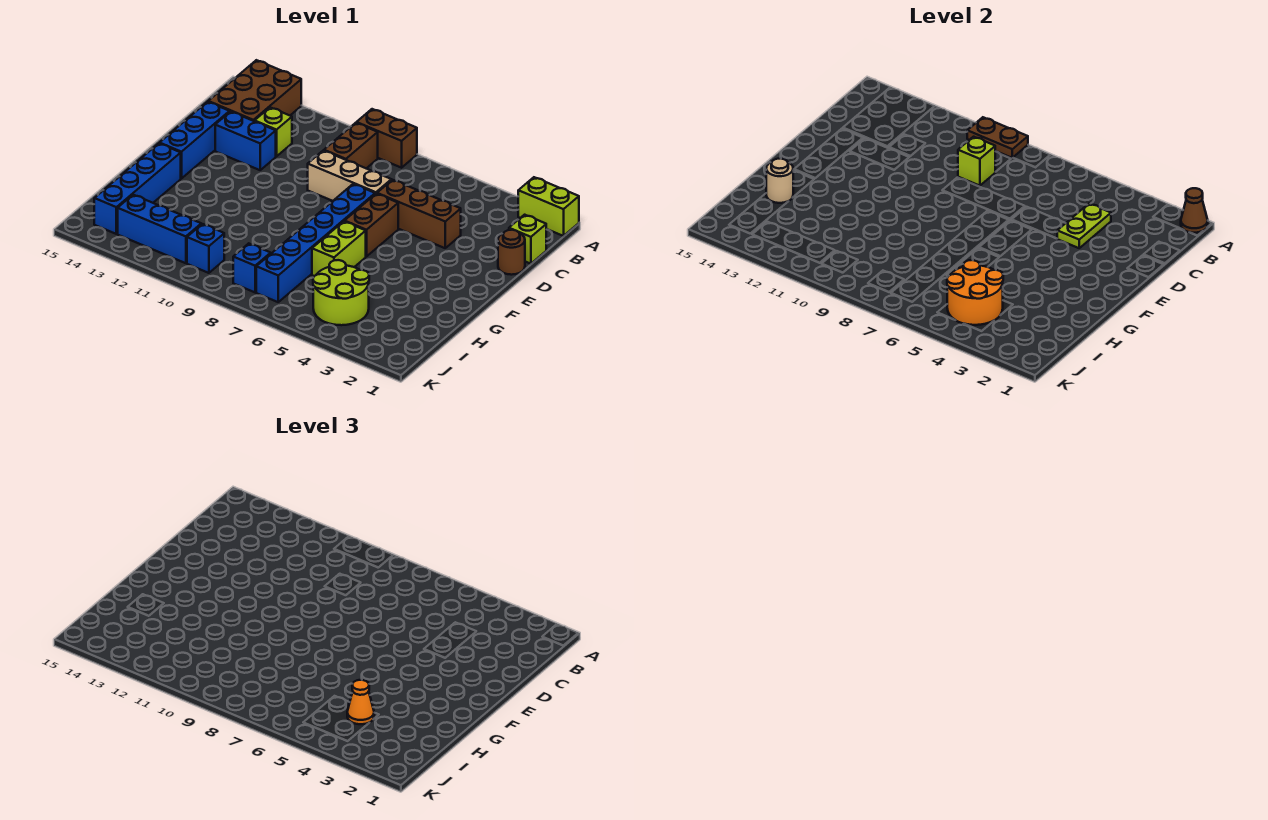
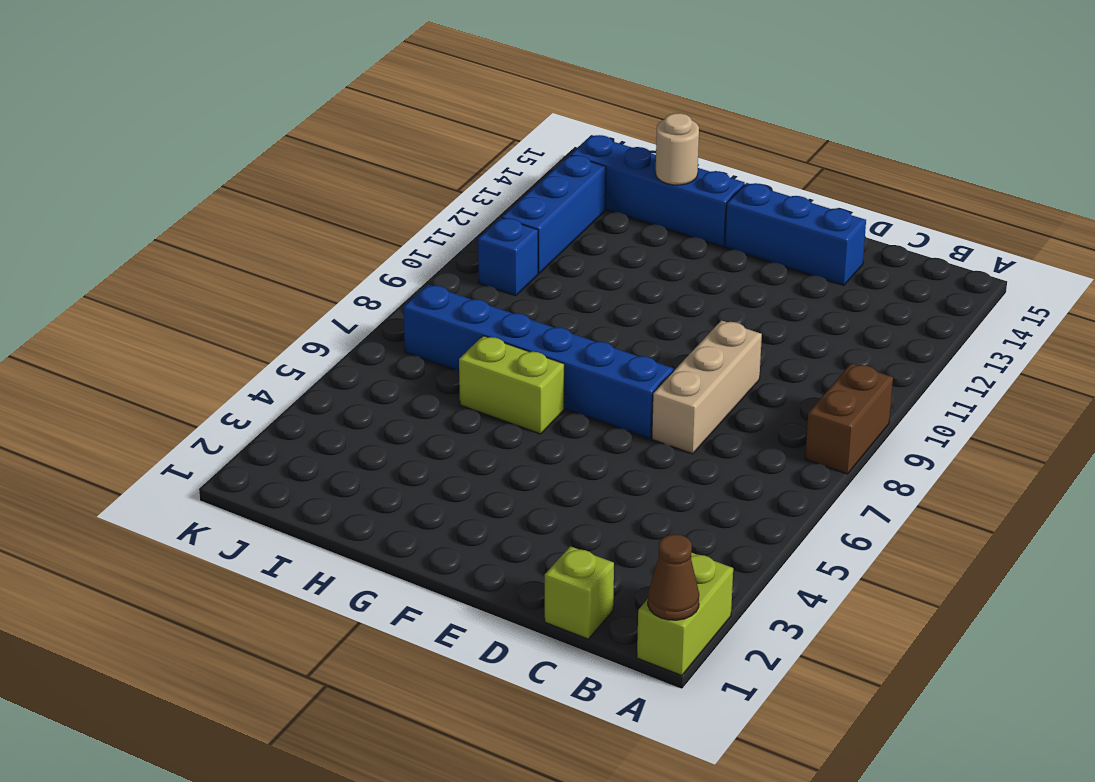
none -> brown 2x3 brick [208,60,301,121]
none -> brown 1x2 brick [324,123,378,168]
none -> lime 1x1 brick [255,107,292,156]

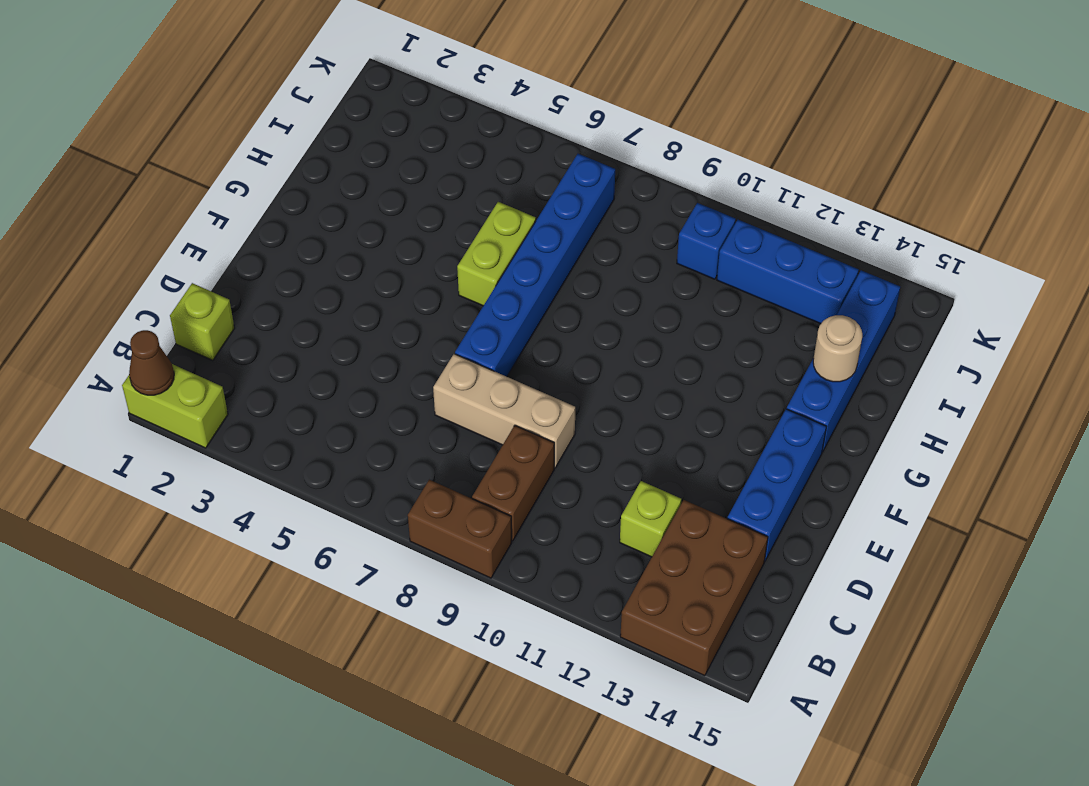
none -> brown 1x1 round brick [498,230,525,275]
none -> brown 1x3 brick [377,180,461,248]
none -> blue 1x2 brick [215,111,276,170]

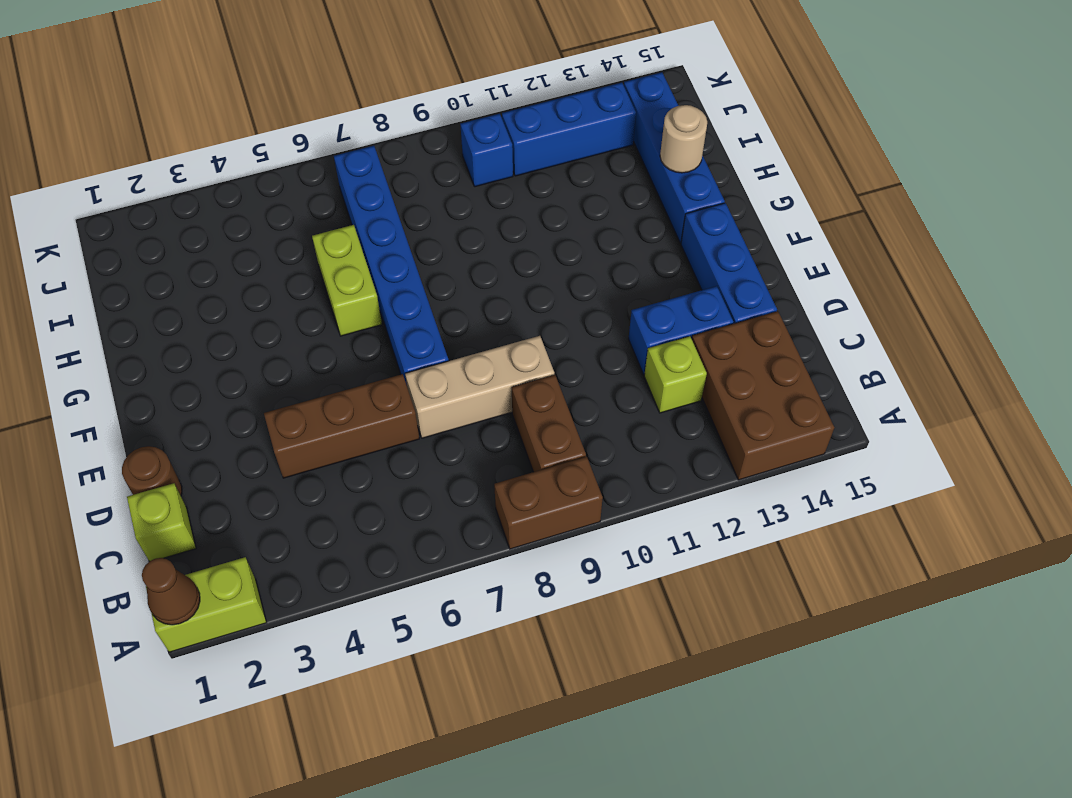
none -> brown 1x2 brick [345,194,398,257]
none -> lime 2x2 round brick [313,260,369,325]
none -> blue 1x1 brick [233,243,271,292]

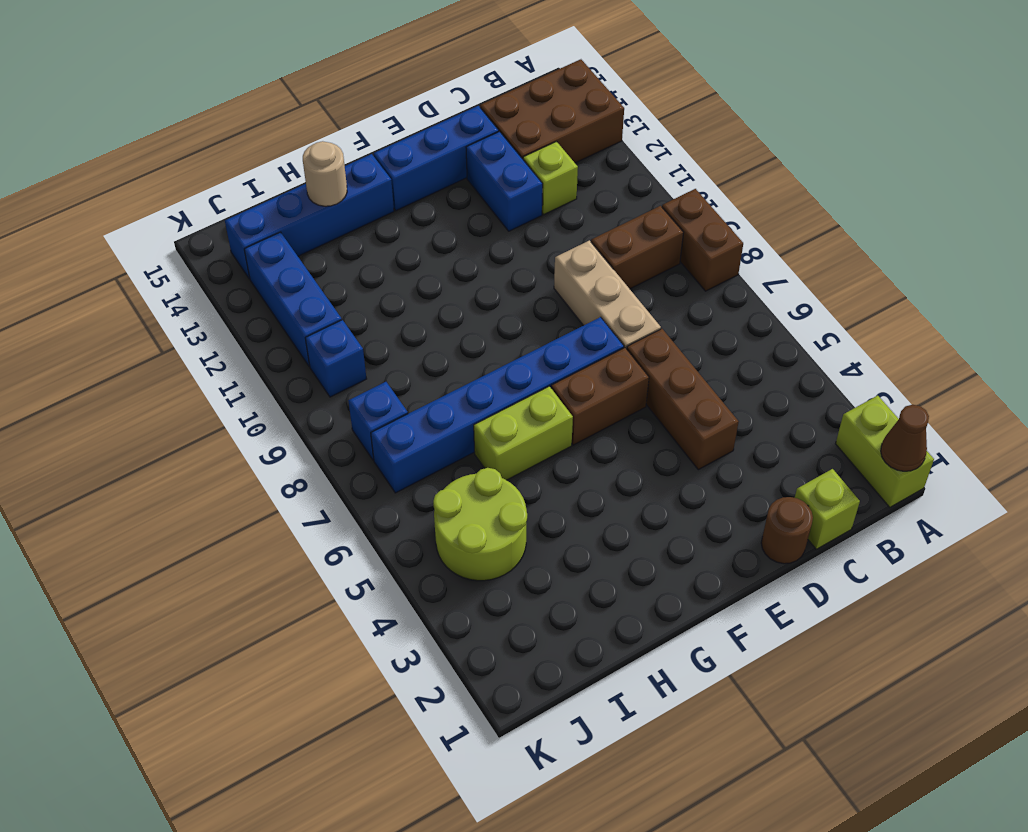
none -> brown 1x2 plate [967,117,1028,158]
none -> lime 1x2 plate [1057,204,1111,248]
none -> lime 1x1 brick [958,137,995,186]

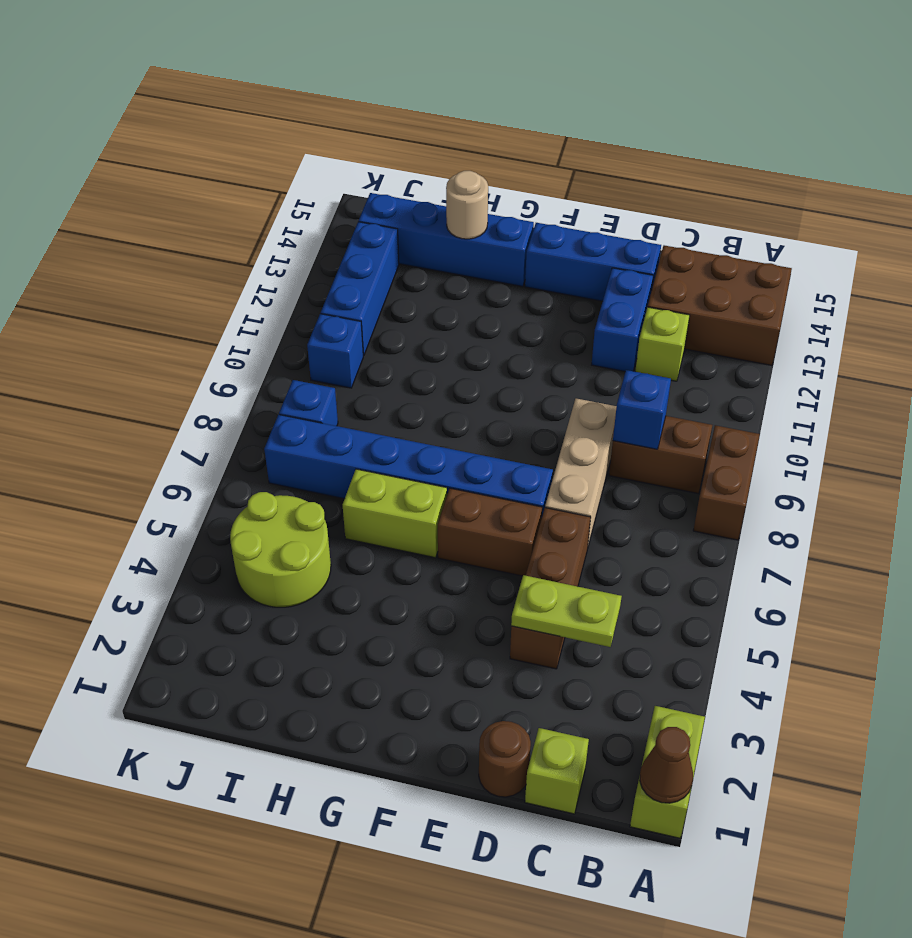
blue 1x1 brick [613,370,671,449] -> lime 1x1 brick [958,137,995,186]
none -> brown 1x2 plate [967,117,1028,158]
none -> orange 2x2 round brick [947,260,1003,325]
none -> orange 1x1 cone [347,680,374,724]

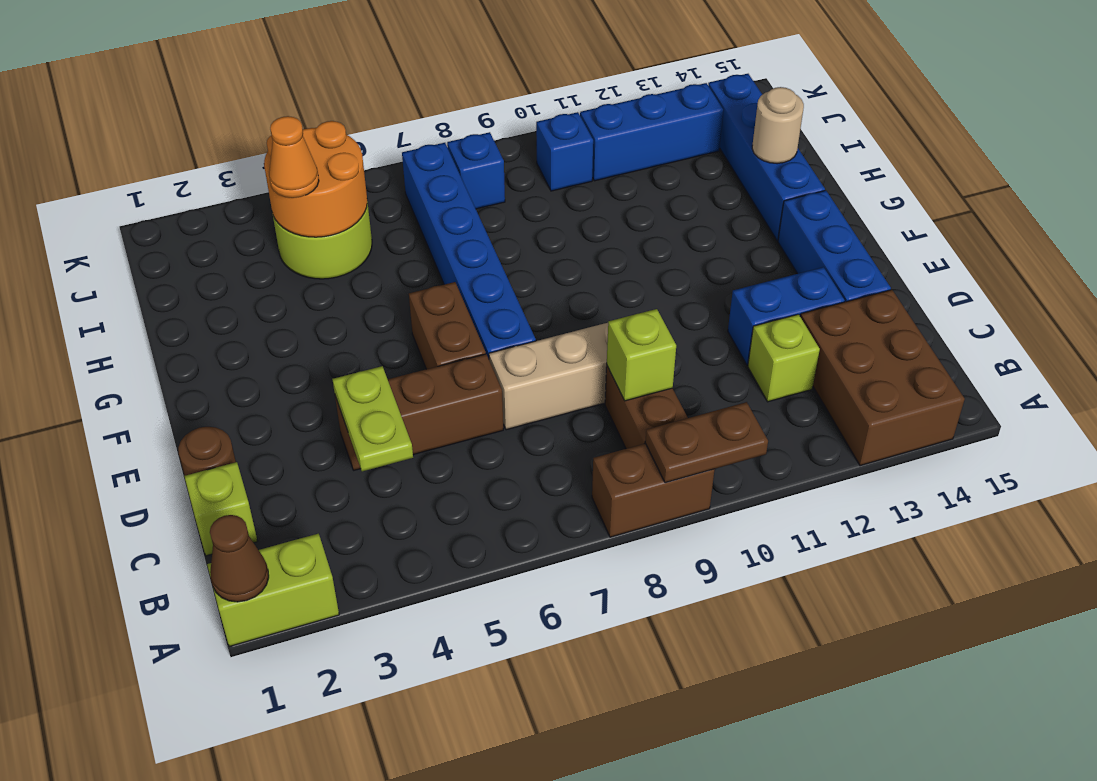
none -> lime 1x2 brick [312,221,366,276]

